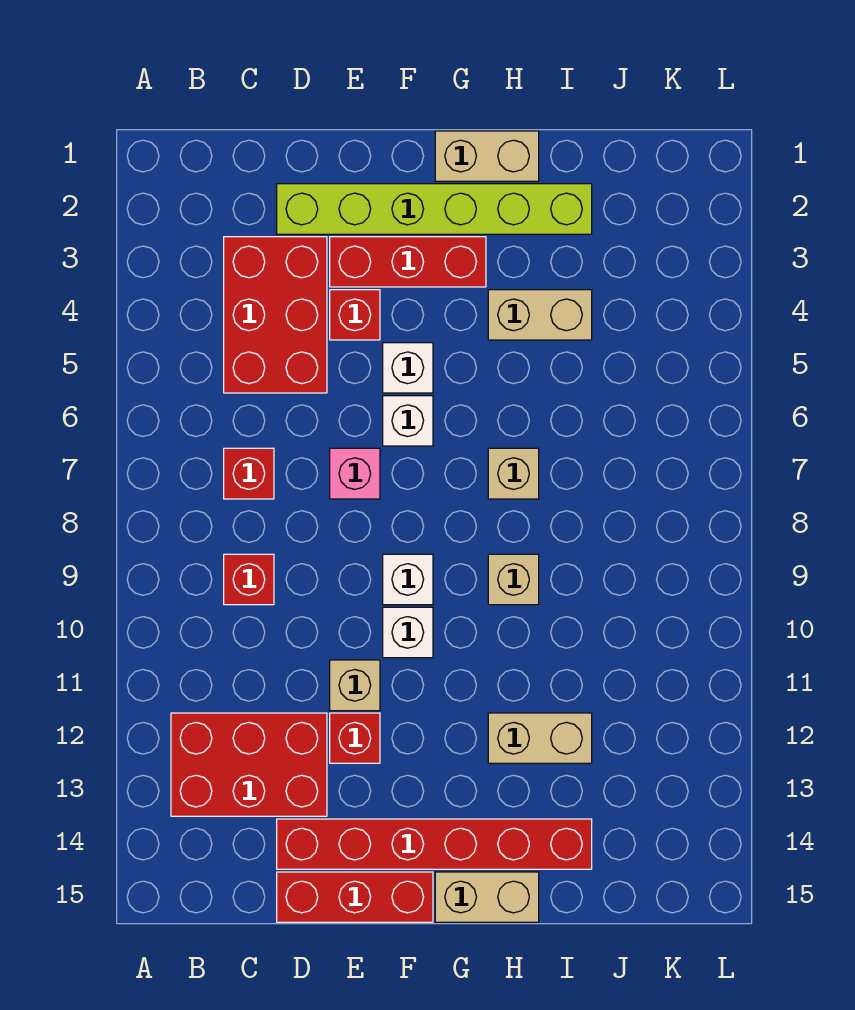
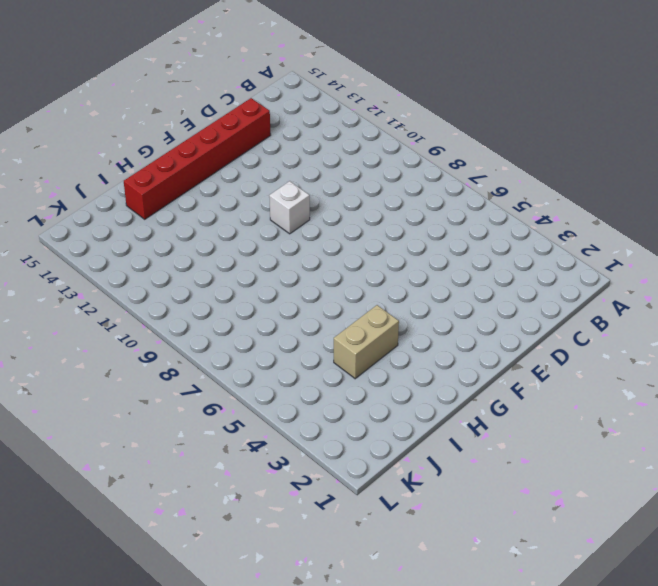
none -> red 2x3 brick [171,713,327,816]
none -> red 2x3 brick [224,237,327,393]
none -> red 1x1 brick [224,448,274,499]

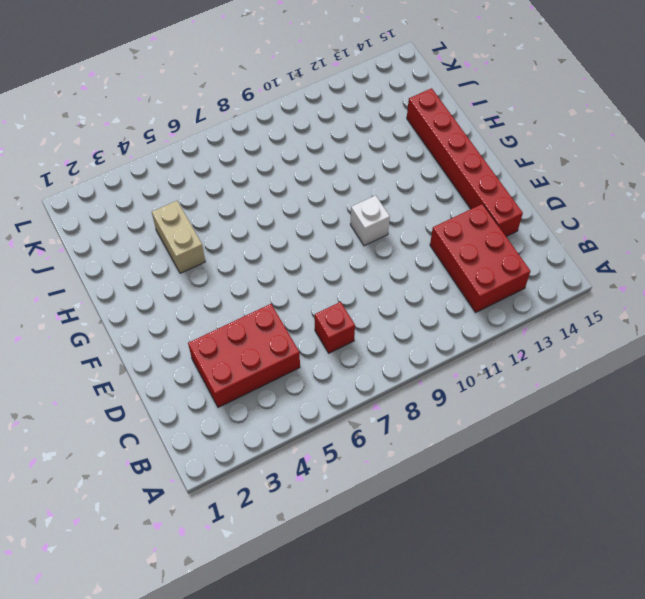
none -> red 1x1 brick [224,554,274,605]
none -> lime 1x6 brick [277,184,592,234]
none -> red 1x3 brick [277,872,433,922]

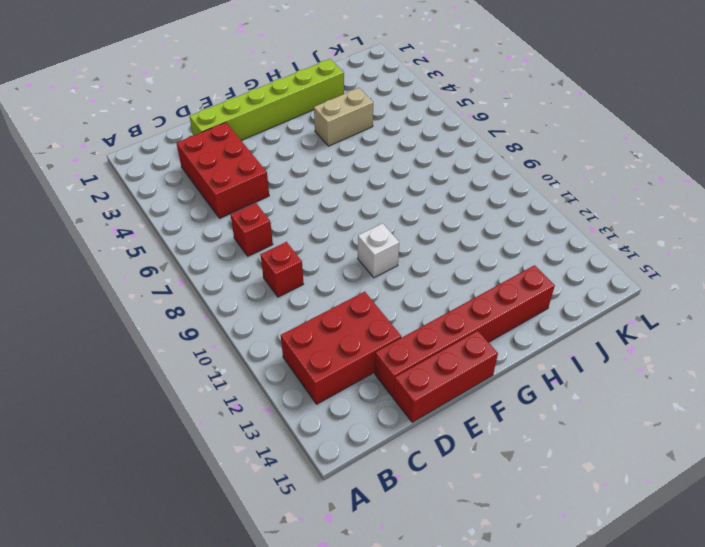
none -> red 1x3 brick [330,237,486,287]
none -> red 1x1 brick [330,290,380,340]
none -> pink 1x1 brick [330,448,380,499]

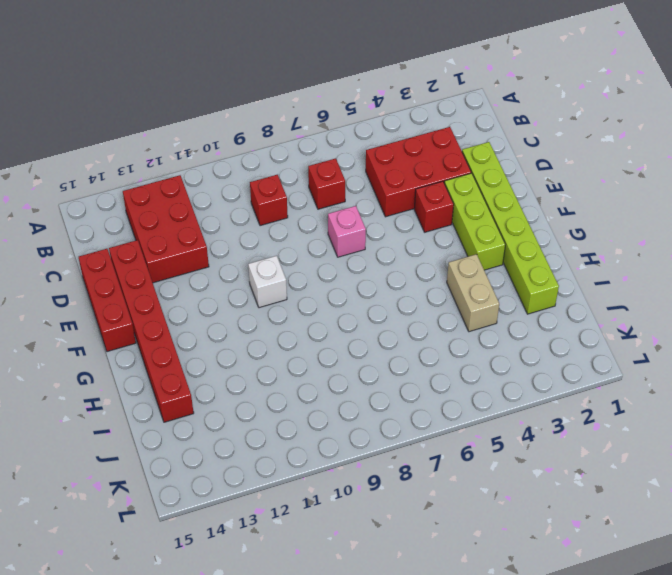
lime 1x3 brick [444,173,505,270] -> red 1x3 brick [330,237,486,287]
none -> tan 1x1 brick [330,660,380,711]
none -> red 1x1 brick [330,713,380,763]
none -> white 1x1 brick [383,343,433,393]

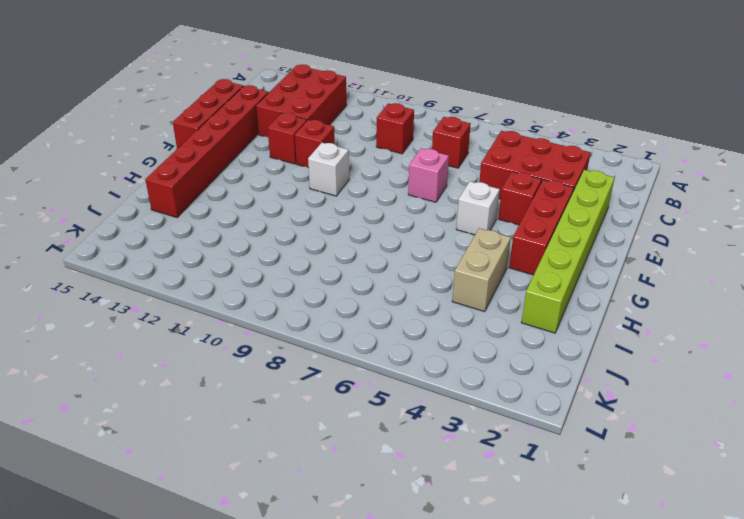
red 1x1 brick [295,120,335,168] -> tan 1x1 brick [330,660,380,711]
none -> white 1x1 brick [383,396,433,446]
none -> white 1x1 brick [383,554,433,605]
none -> tan 1x2 brick [435,131,539,181]

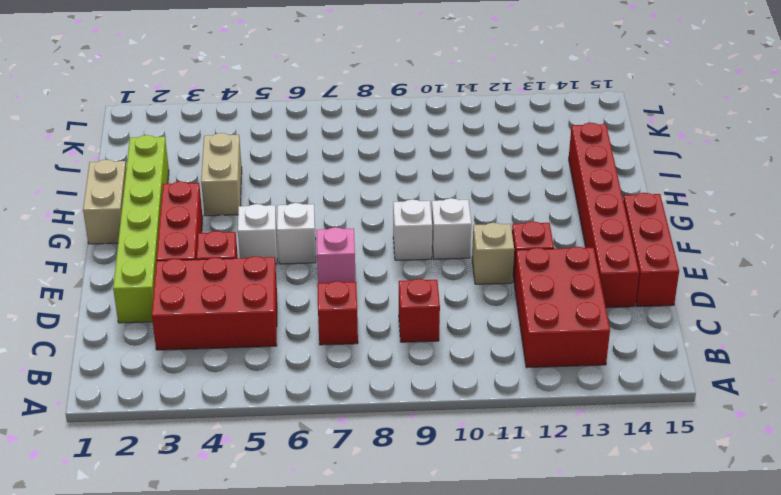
none -> tan 1x2 brick [435,872,539,922]
none -> tan 1x1 brick [488,448,539,499]
none -> tan 1x1 brick [488,554,539,605]

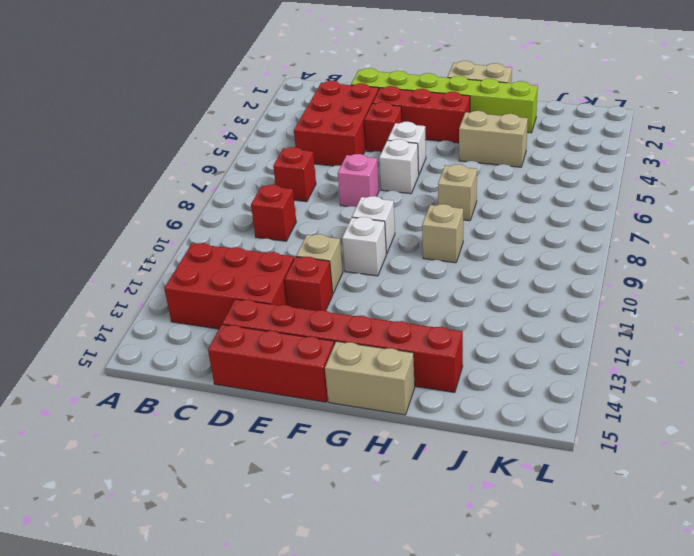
none -> tan 1x2 brick [488,713,592,763]

